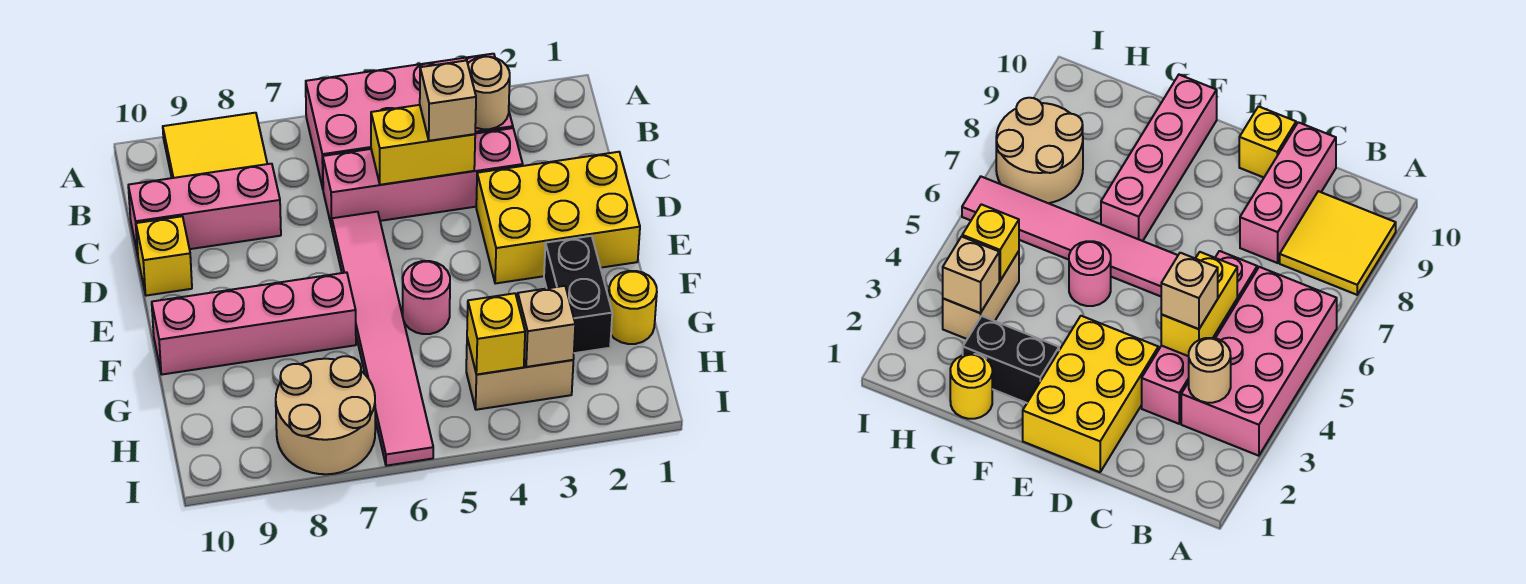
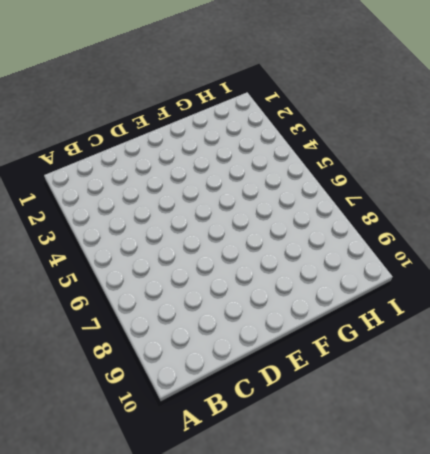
none -> pink 2x4 brick [306,54,513,188]
none -> yellow 2x2 tile [163,113,267,178]
none -> pink 1x4 brick [323,128,523,227]

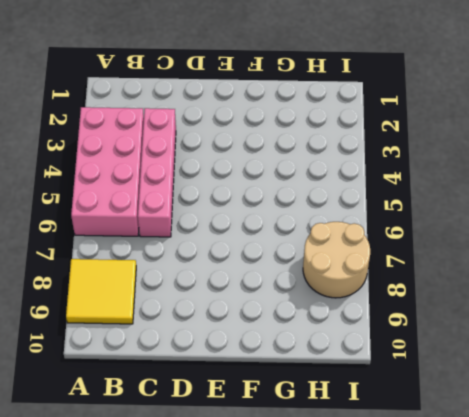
none -> pink 1x3 brick [128,164,281,255]
none -> yellow 2x3 brick [476,152,640,284]
none -> pink 1x6 tile [332,212,433,466]

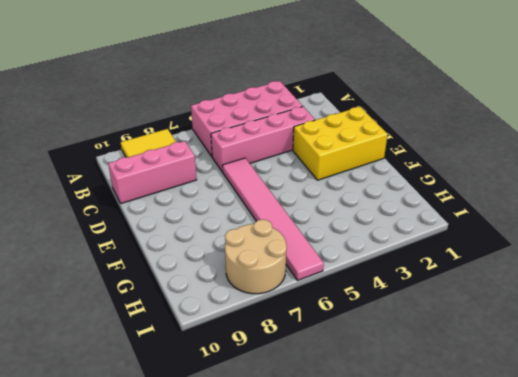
none -> yellow 1x1 brick [136,216,192,296]
none -> black 1x2 brick [544,236,612,353]
none -> pink 1x1 round brick [403,261,450,334]

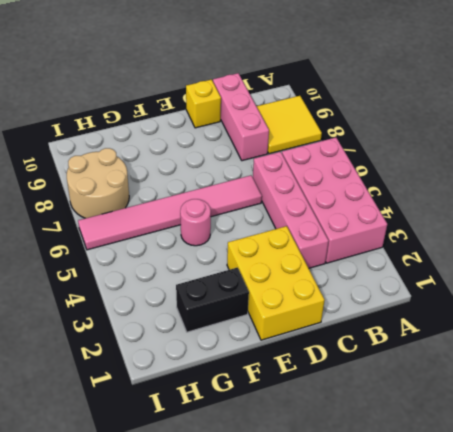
none -> pink 1x4 brick [152,272,356,375]
none -> yellow 1x1 round brick [609,271,657,344]
none -> tan 1x2 brick [466,338,573,410]

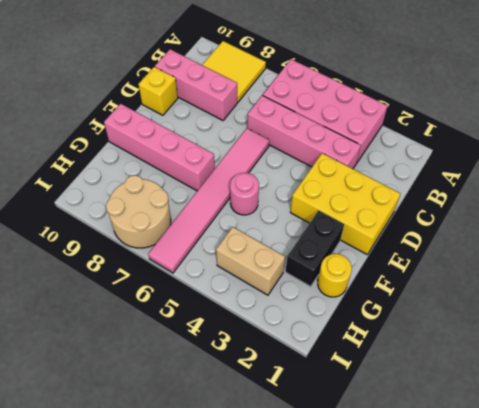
none -> tan 1x1 round brick [468,57,510,129]
none -> yellow 1x2 brick [371,105,475,185]
none -> tan 1x1 brick [518,286,575,367]

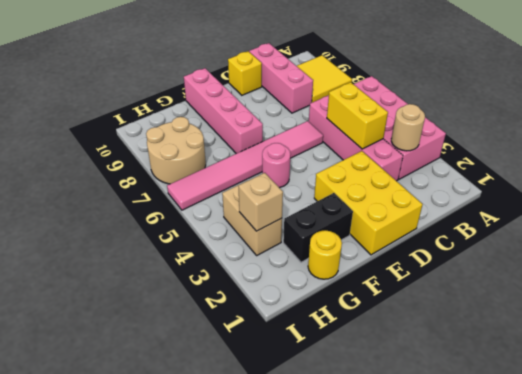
none -> yellow 1x1 brick [467,293,525,375]
none -> tan 1x1 brick [420,60,476,141]

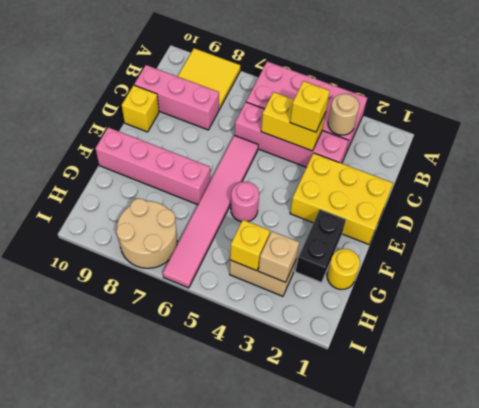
yellow 1x1 brick [290,81,330,132] -> tan 1x1 brick [420,60,476,141]

